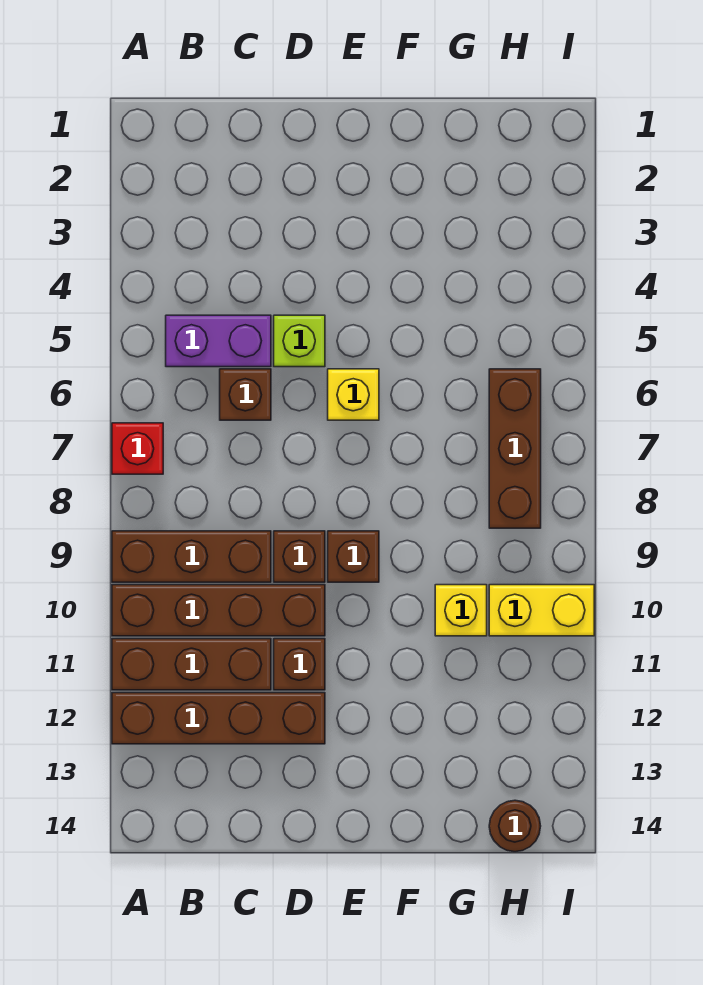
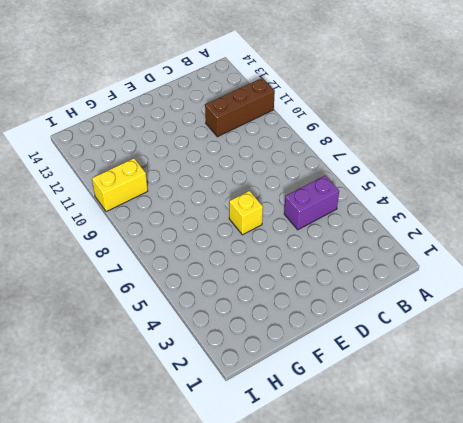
none -> red 1x1 brick [112,423,163,474]
none -> brown 1x3 brick [112,531,271,582]
none -> brown 1x4 brick [112,585,325,636]

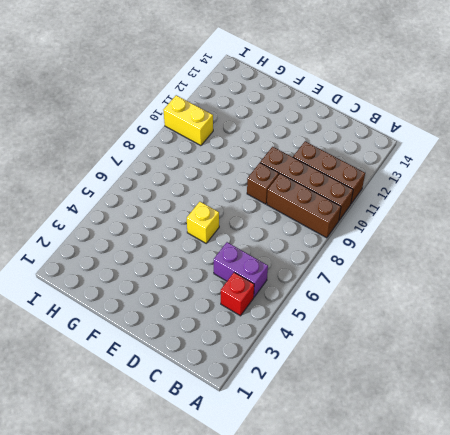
red 1x1 brick [221,273,254,316] -> red 1x1 brick moved to [112,423,163,474]
none -> brown 1x4 brick [112,693,325,744]
none -> brown 1x1 brick [220,369,271,420]
none -> lime 1x1 brick [274,315,325,367]

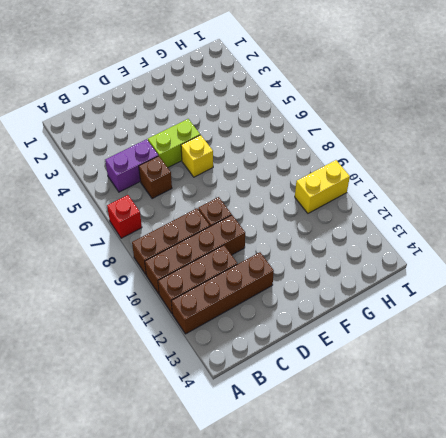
lime 1x2 brick [148,119,200,167] -> lime 1x1 brick [274,315,325,367]
none -> brown 1x1 brick [274,639,325,690]
none -> brown 1x1 brick [328,531,379,582]
none -> yellow 1x1 brick [435,585,487,636]

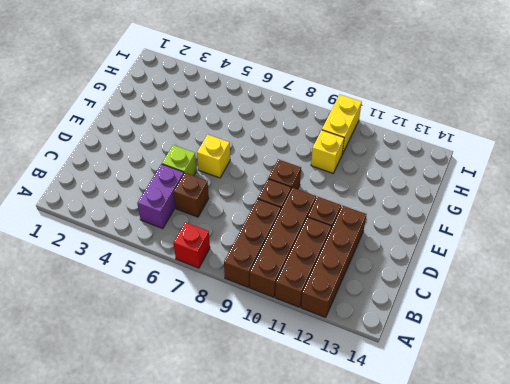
none -> brown 1x3 brick [489,369,541,528]
none -> brown 1x1 round brick [489,800,541,852]

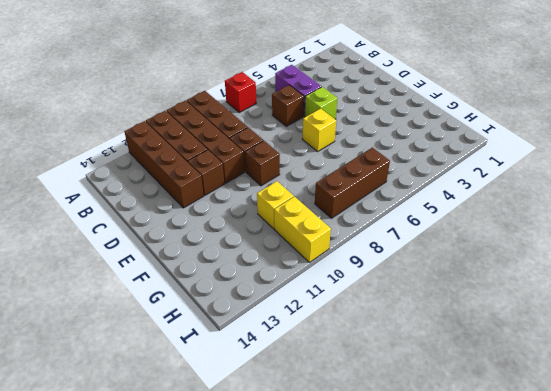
none -> brown 1x1 round brick [489,800,541,852]

